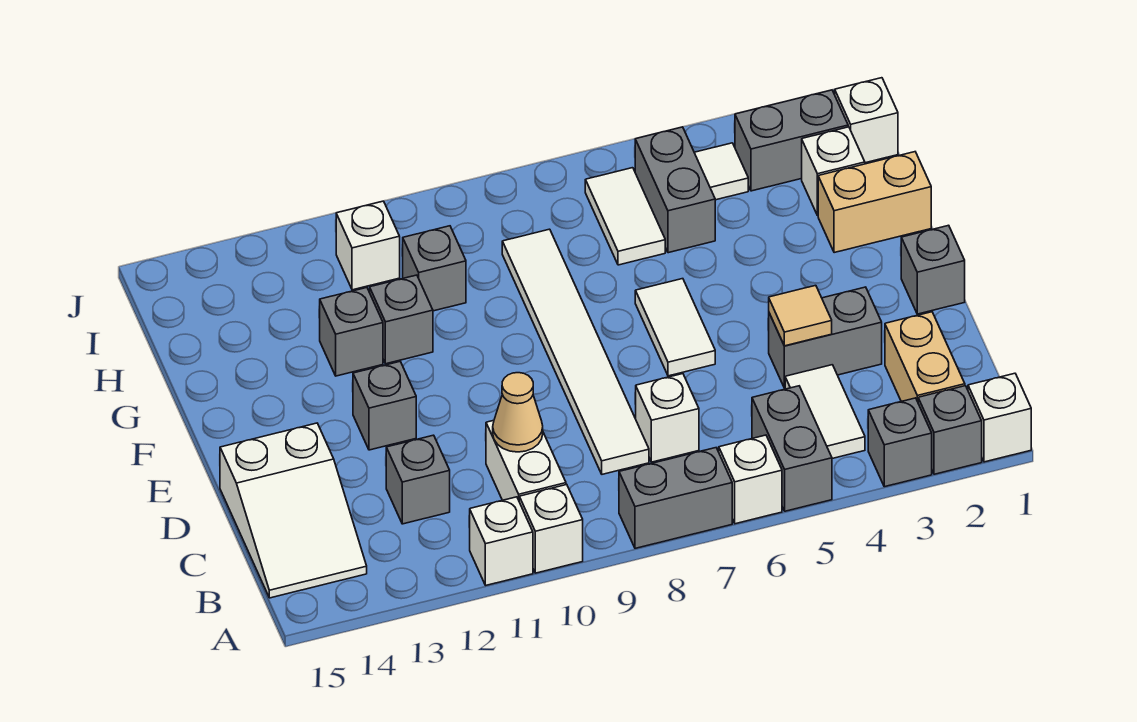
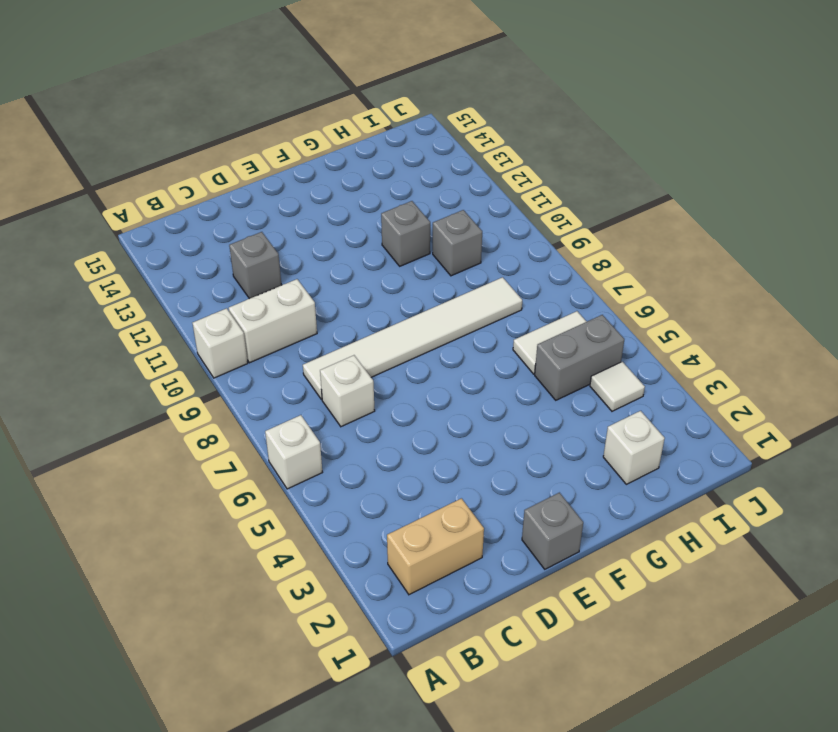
none -> white 1x1 brick [968,373,1031,462]
none -> grey 1x1 brick [918,386,982,474]
none -> grey 1x1 brick [868,398,932,487]
none -> grey 1x2 brick [752,386,832,511]

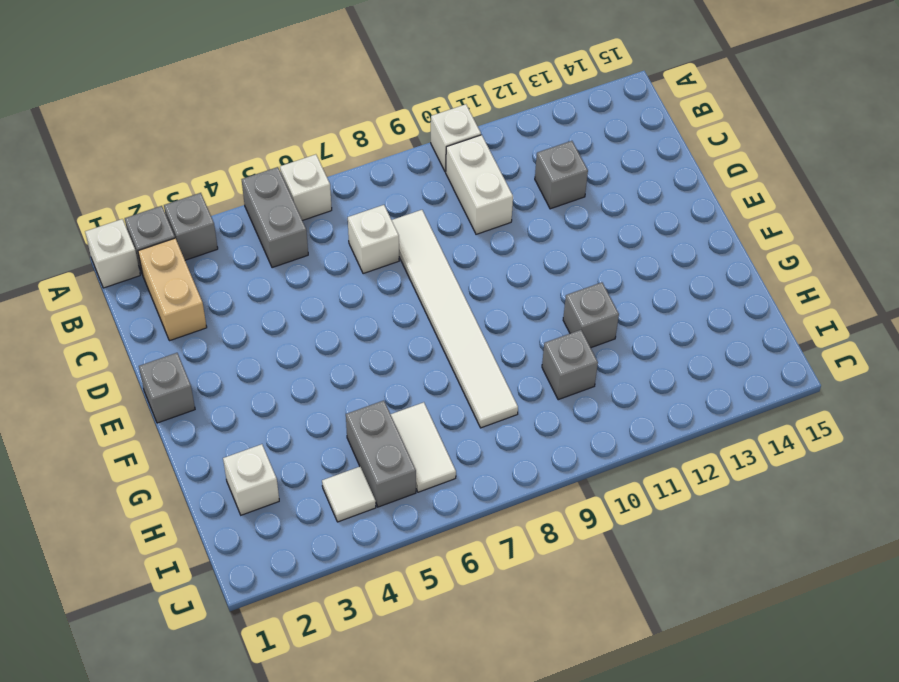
none -> grey 1x2 brick [619,448,732,548]
none -> white 1x1 brick [470,497,533,585]
none -> white 1x2 tile [785,365,865,459]
none -> white 2x3 slope [220,423,367,598]

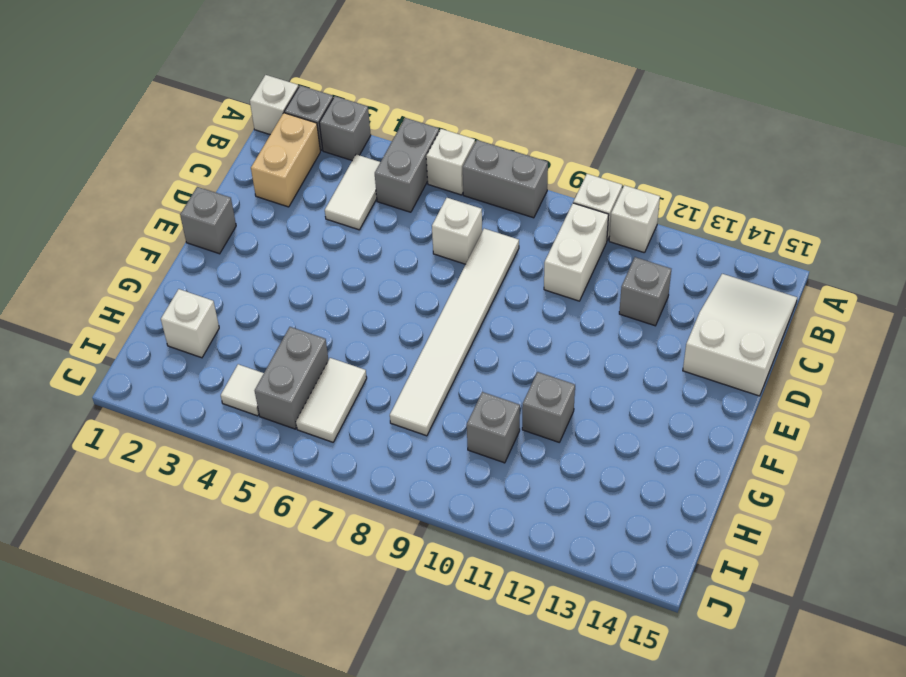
none -> grey 1x2 brick [769,287,882,388]
none -> white 1x2 tile [635,279,715,376]
none -> grey 1x1 brick [353,362,416,450]
none -> tan 1x2 brick [818,152,931,253]

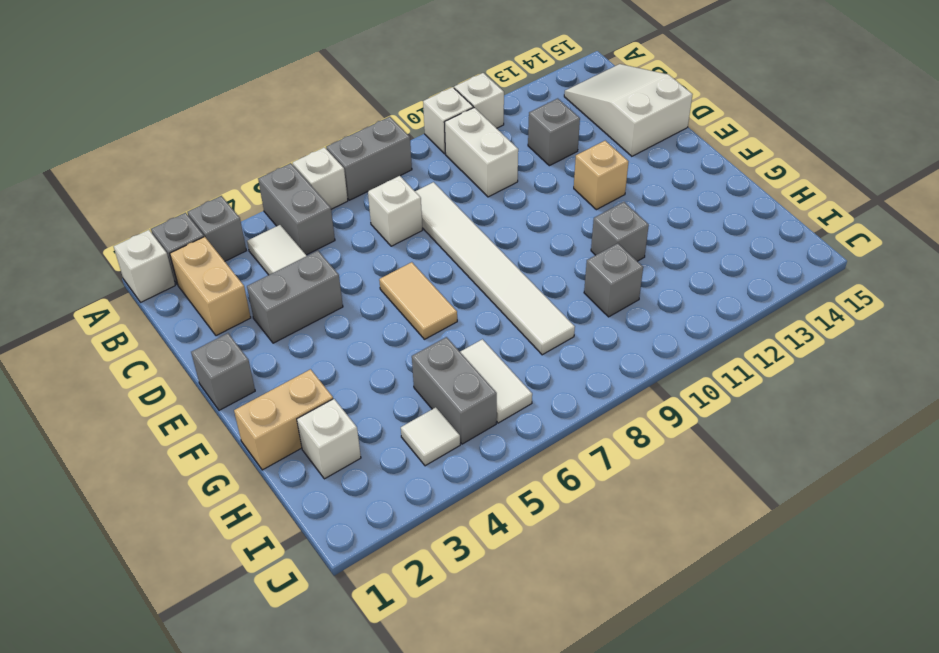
tan 1x2 tile [379,262,457,339] -> white 1x2 tile [635,279,715,376]
tan 1x1 brick [574,141,628,210] -> grey 1x1 brick [353,362,416,450]
none -> grey 1x1 brick [320,288,383,376]
none -> white 1x1 brick [835,78,898,163]
none -> grey 1x2 brick [735,90,848,191]
none -> white 1x1 brick [336,201,400,290]

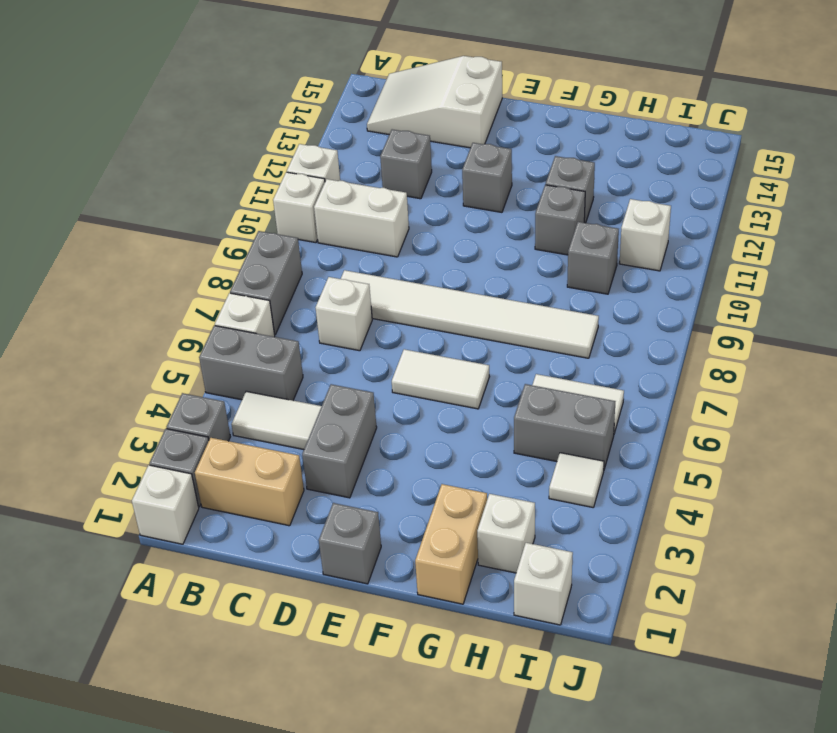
none -> grey 1x2 brick [735,90,848,191]
none -> tan 1x1 cone [493,373,543,452]
none -> tan 1x1 tile [769,285,832,346]

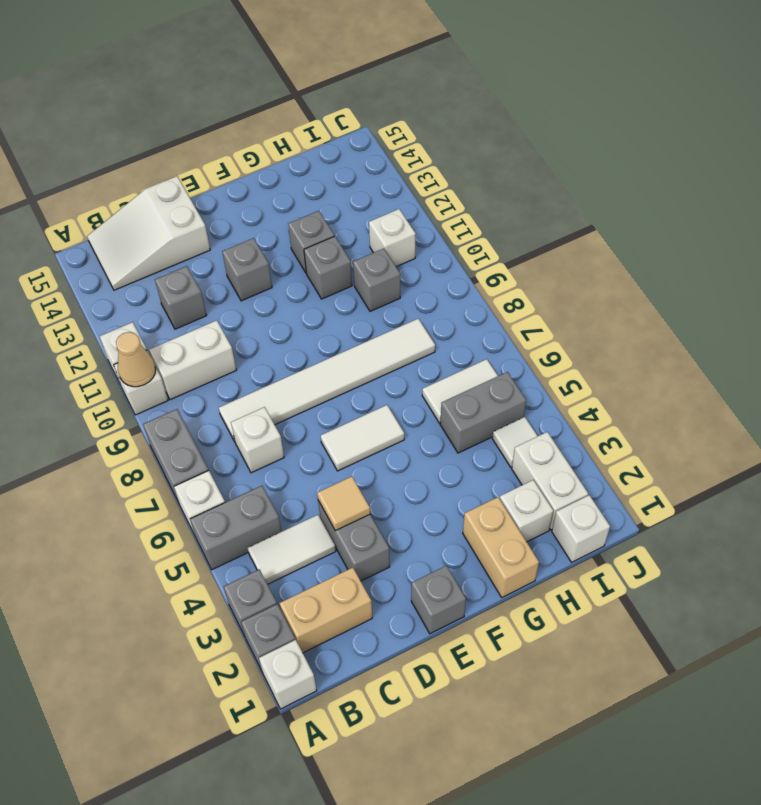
tan 1x1 cone [116,332,156,387] -> tan 1x1 cone moved to [493,373,543,452]
white 1x2 brick [512,432,588,530] -> grey 1x2 brick [735,90,848,191]

